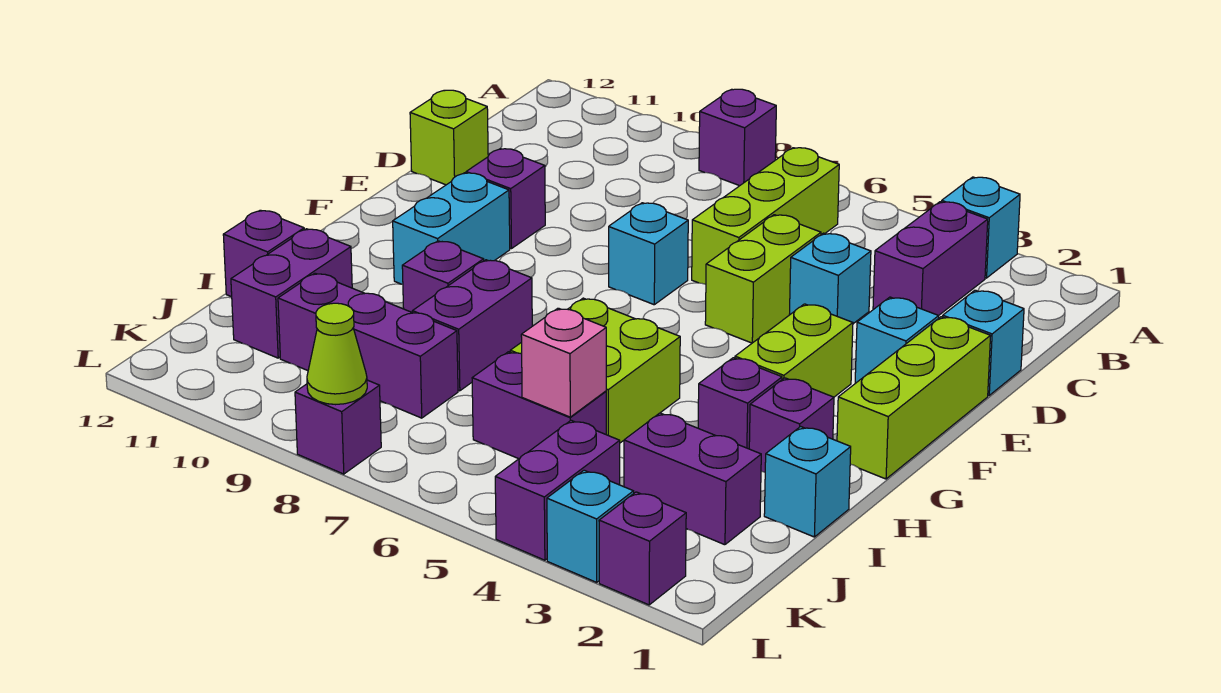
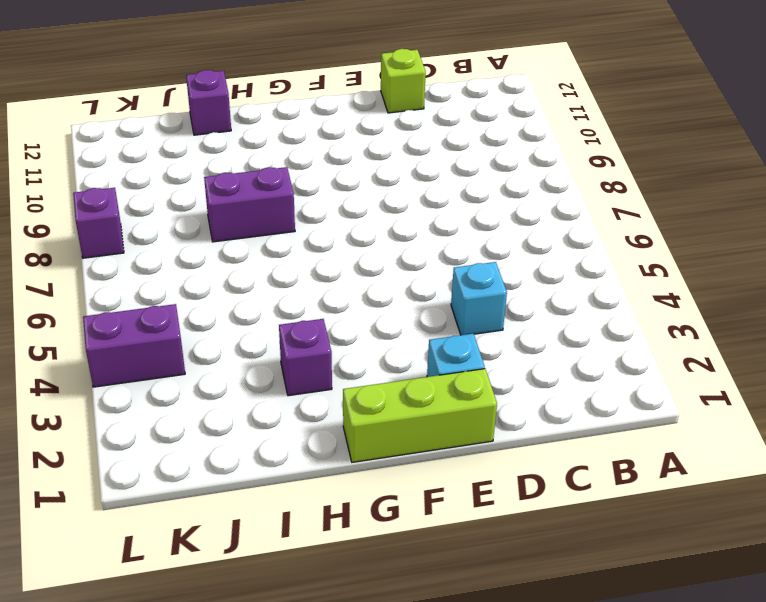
none -> cyan 1x1 brick [942,177,1020,278]
none -> purple 1x1 brick [699,89,776,186]
none -> purple 1x2 brick [873,202,988,316]
none -> lime 1x3 brick [692,148,839,284]

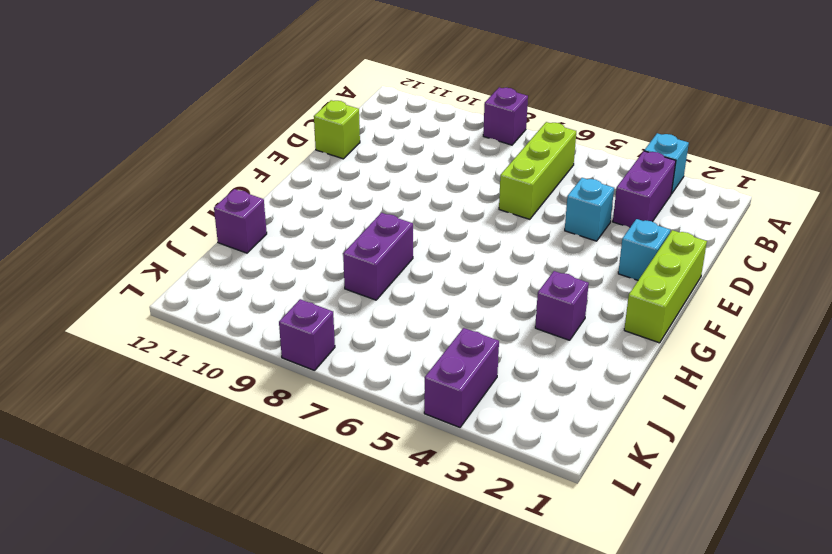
none -> cyan 1x1 brick [943,290,1024,395]
none -> lime 1x2 brick [705,215,821,343]
none -> cyan 1x1 brick [609,203,688,305]
none -> purple 1x1 brick [466,149,545,249]

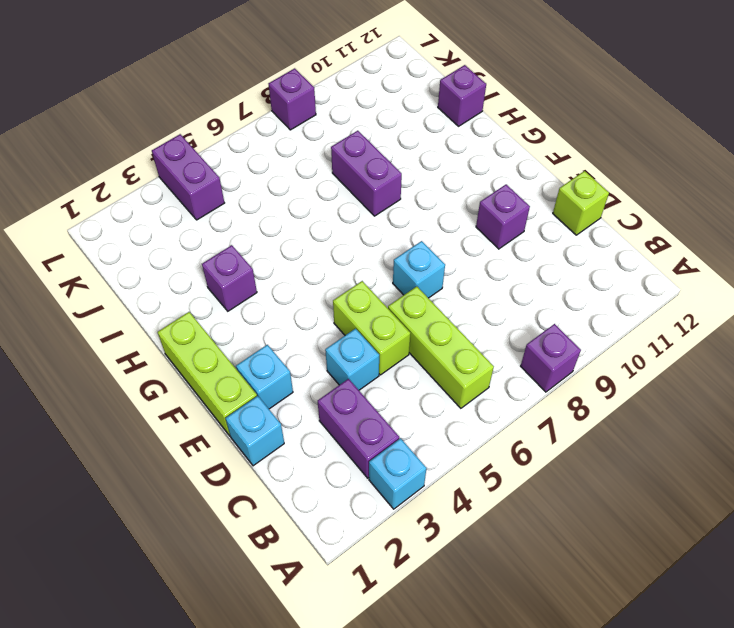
none -> lime 1x2 brick [735,304,853,397]
none -> cyan 1x2 brick [393,173,510,284]
none -> purple 1x1 brick [749,378,834,472]
none -> lime 2x2 brick [510,298,680,443]

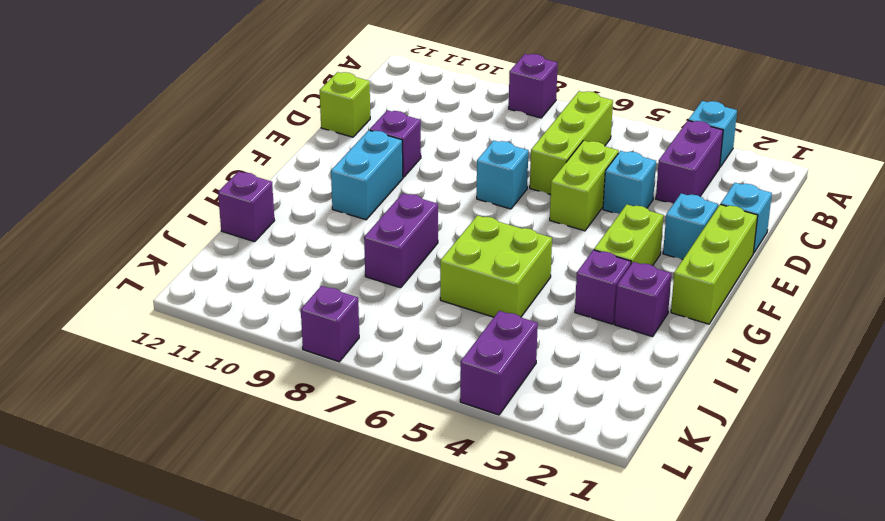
none -> purple 1x1 brick [402,241,484,312]
none -> cyan 1x1 brick [764,427,851,537]
none -> purple 1x2 brick [231,229,352,358]
none -> purple 1x2 brick [624,413,761,545]

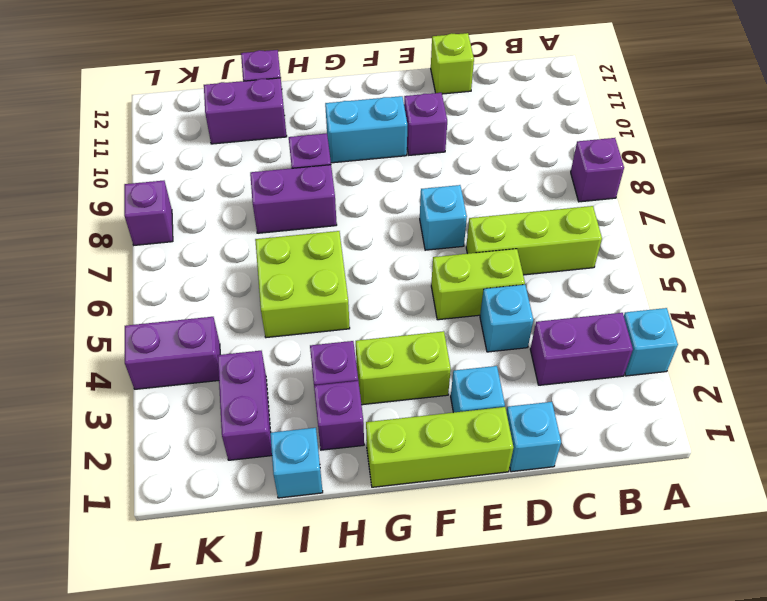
none -> purple 1x2 brick [472,352,606,459]
none -> purple 1x3 brick [278,273,458,418]
none -> purple 1x1 brick [599,492,686,605]
none -> cyan 1x1 brick [547,470,634,582]

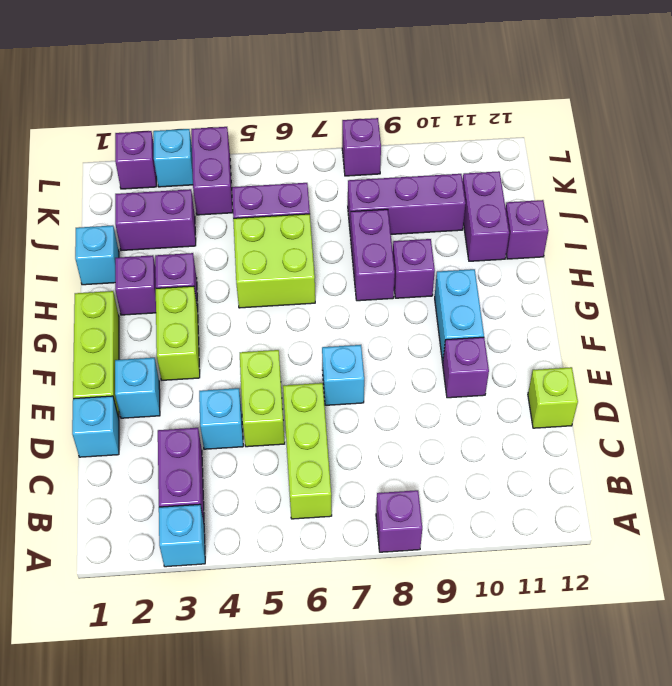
none -> pink 1x1 brick [521,308,606,417]
none -> lime 1x1 cone [307,303,367,405]

